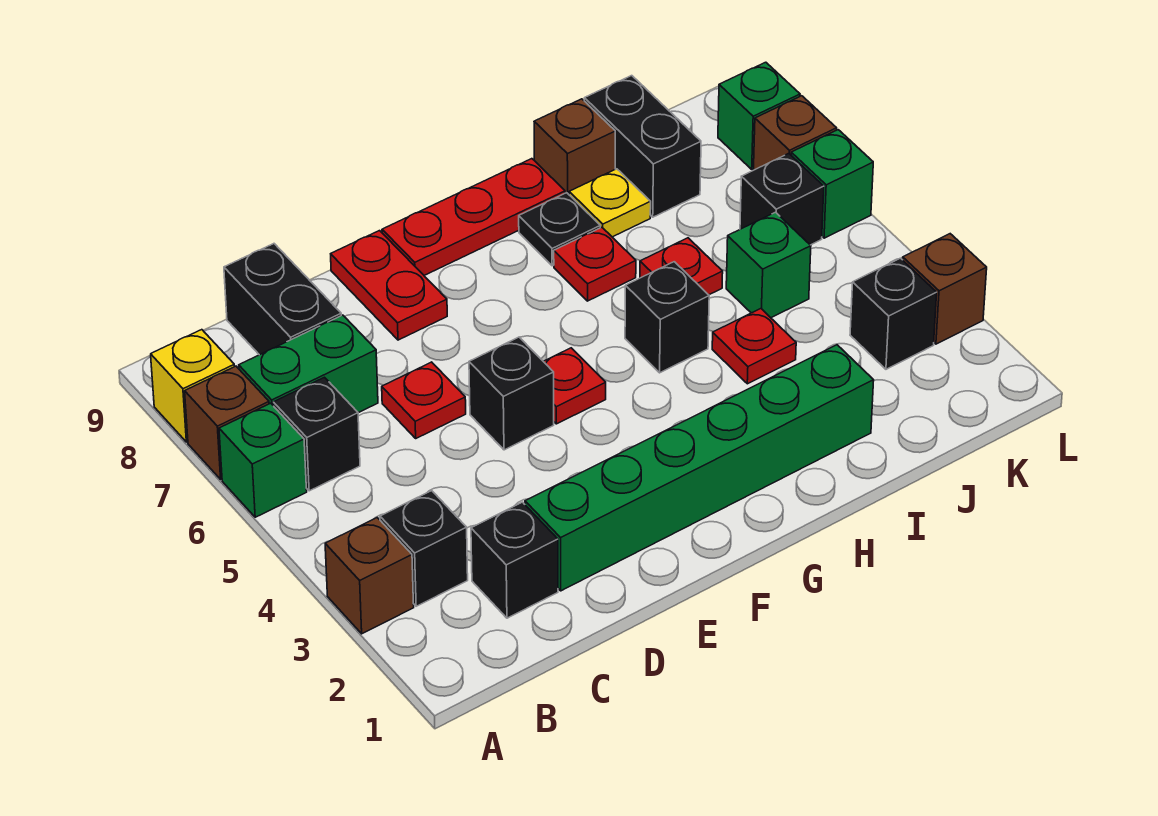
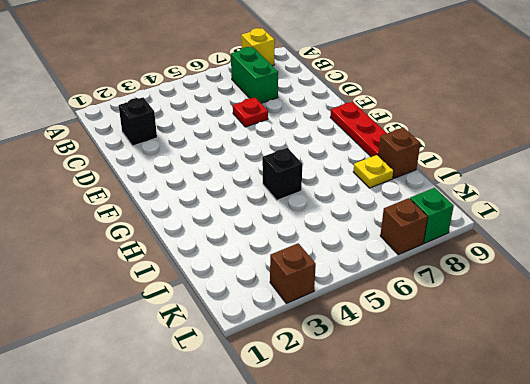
none -> brown 1x1 brick [325,518,414,634]
none -> green 1x1 brick [219,403,307,517]
none -> brown 1x1 brick [185,366,269,479]
none -> black 1x1 brick [380,491,468,606]

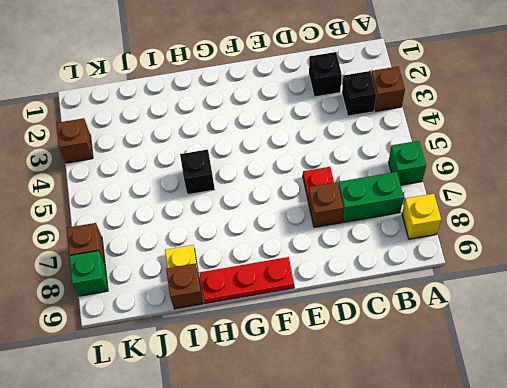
brown 1x1 brick [308,182,343,227] -> brown 1x1 brick moved to [185,366,269,479]
none -> black 1x1 brick [273,377,360,491]
none -> black 1x2 brick [224,244,341,355]
none -> green 1x6 brick [525,345,874,591]
none -> black 1x1 brick [469,337,554,450]

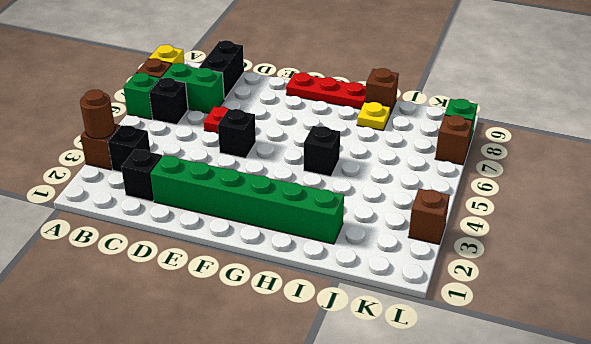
brown 1x1 round brick [80,90,115,139] -> none
none -> red 1x2 plate [331,231,447,340]
none -> red 1x1 plate [543,348,606,424]
none -> red 1x1 plate [554,227,636,301]
none -> black 1x1 plate [519,193,600,266]

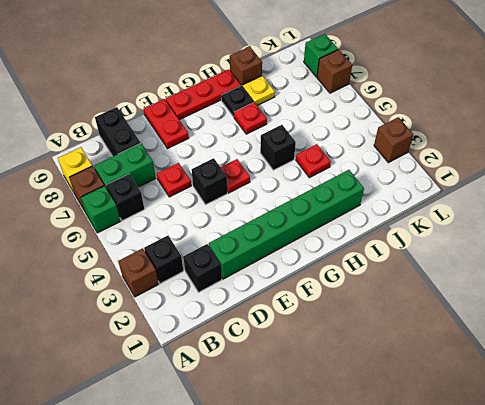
none -> red 1x1 plate [640,238,723,295]
none -> green 1x1 brick [726,212,811,318]
none -> black 1x2 brick [584,76,701,217]
none -> black 1x1 brick [850,258,937,369]

